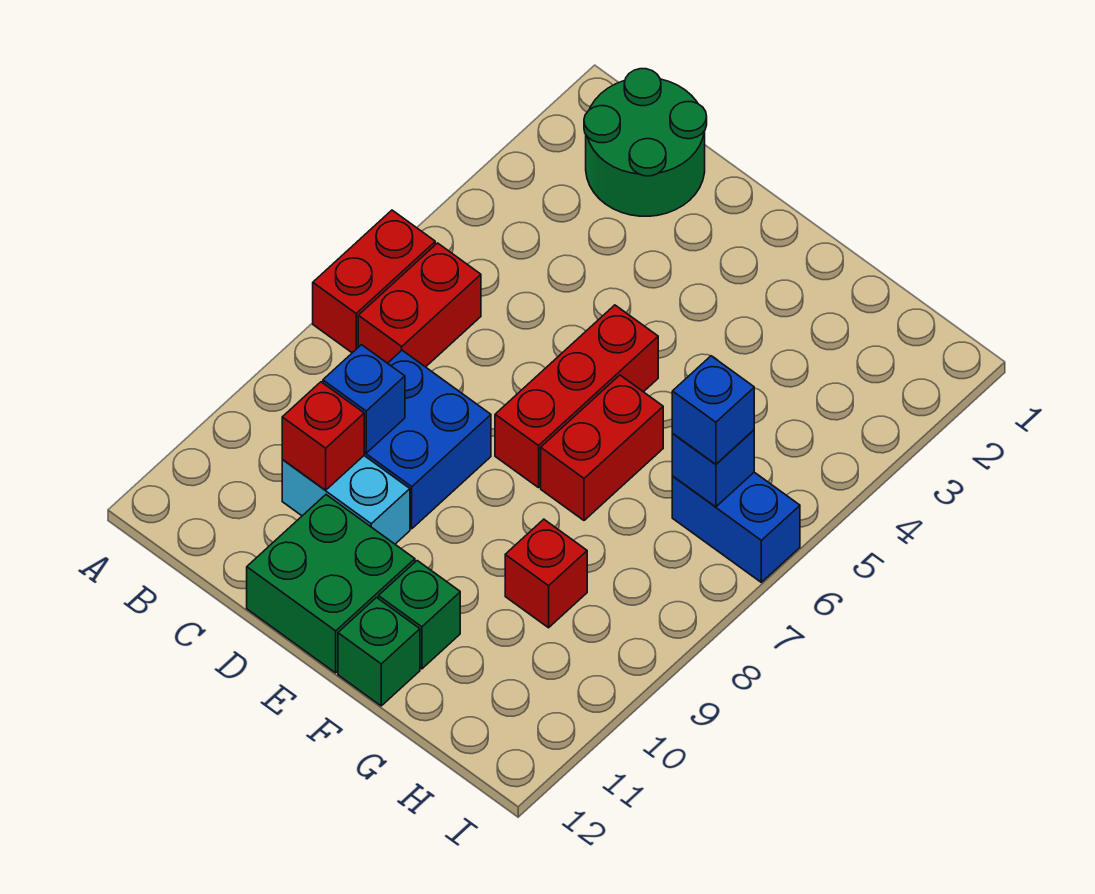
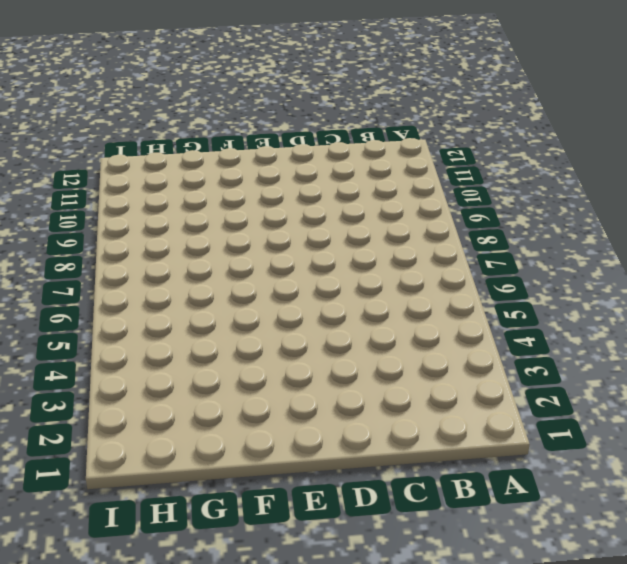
none -> red 1x2 brick [313,210,435,353]
none -> green 2x2 round brick [584,69,707,216]
none -> red 1x2 brick [358,243,481,367]

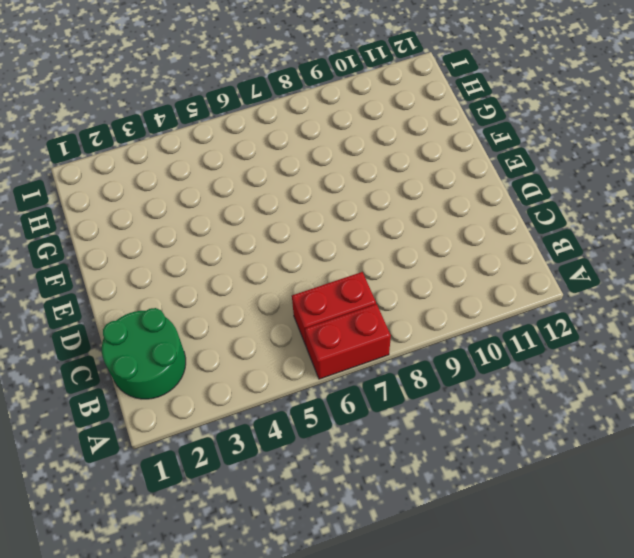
none -> blue 2x2 brick [364,350,491,529]
none -> cyan 1x2 brick [282,456,410,544]
none -> green 2x2 brick [247,495,415,673]

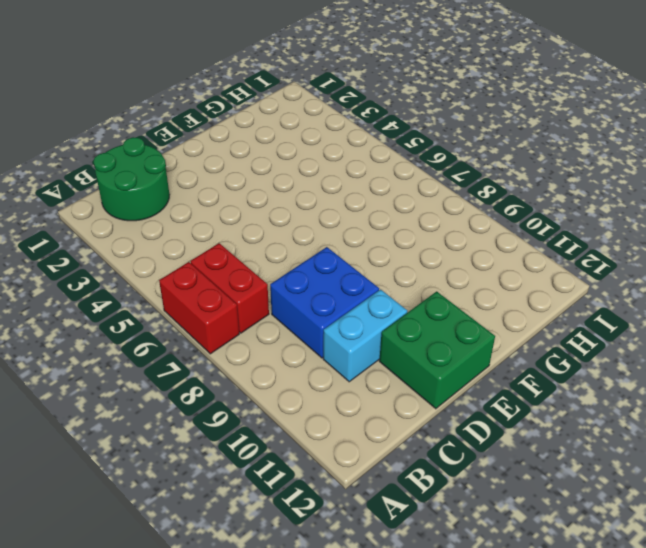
none -> red 1x3 brick [495,305,658,488]
none -> red 1x2 brick [541,375,663,520]
none -> green 1x1 brick [378,561,460,669]

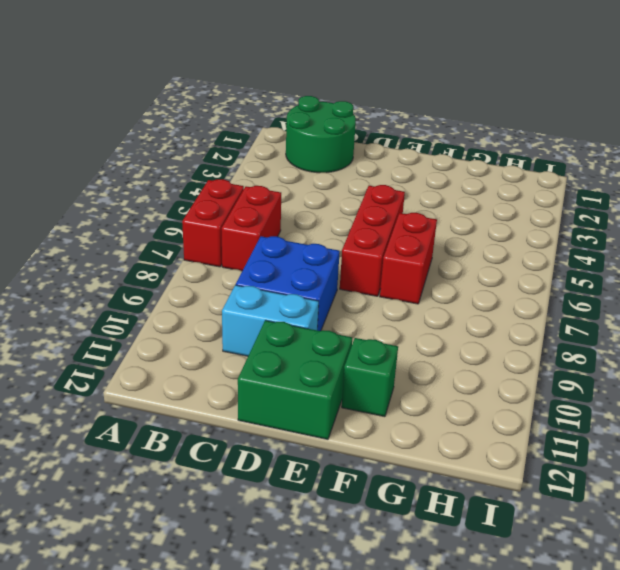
none -> green 1x1 brick [338,598,420,706]
none -> red 1x1 brick [505,519,587,628]
none -> blue 1x2 brick [672,472,800,582]

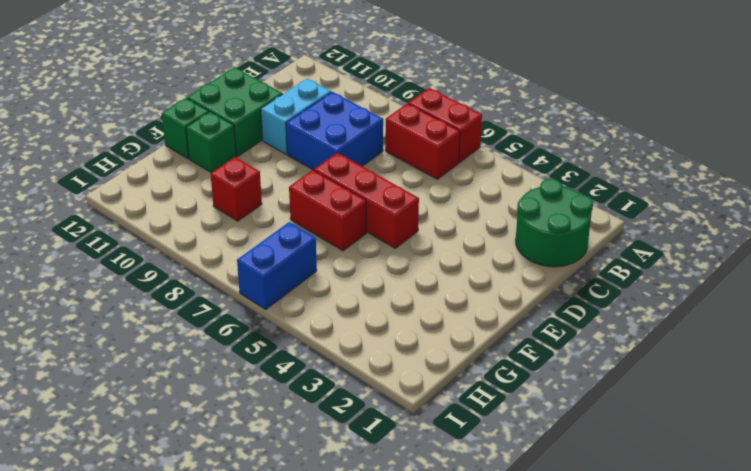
none -> blue 1x1 brick [323,345,405,453]
none -> red 1x1 brick [282,382,364,490]
none -> blue 1x1 brick [672,430,754,507]

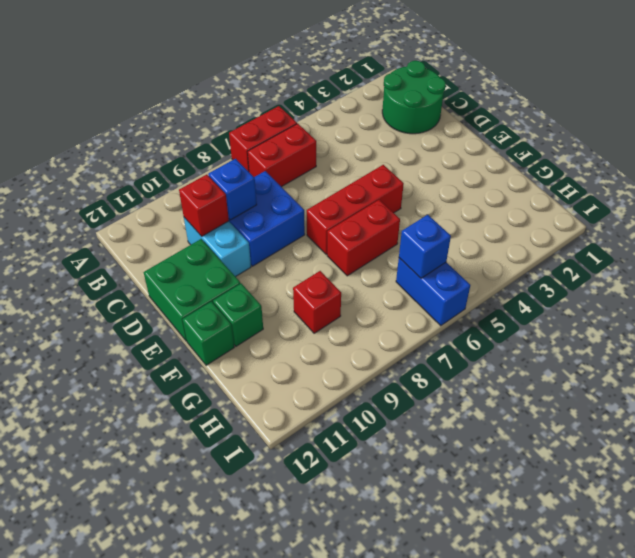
none -> blue 1x1 brick [672,356,754,464]

